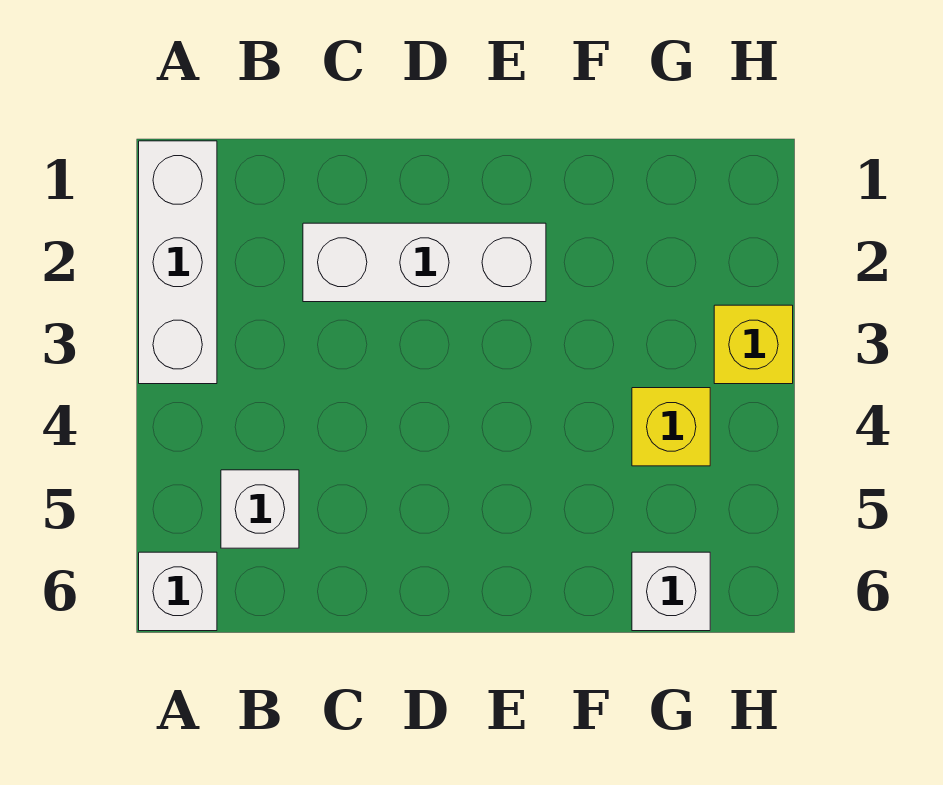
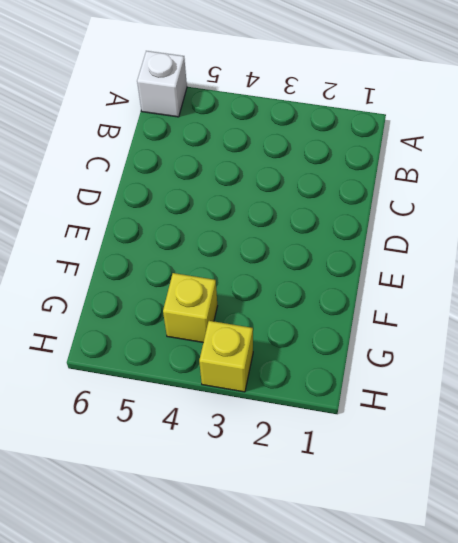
none -> white 1x3 brick [139,141,217,384]
none -> white 1x1 brick [221,470,299,548]

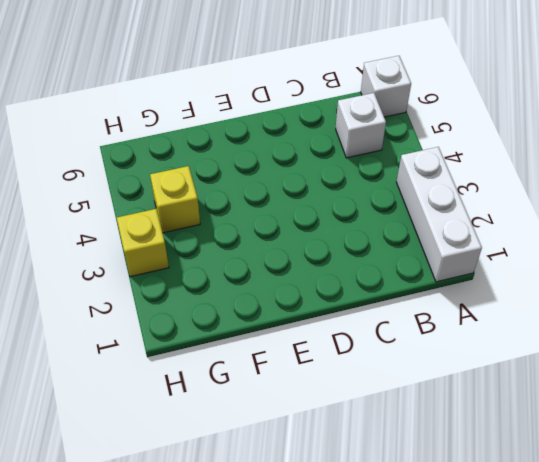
none -> white 1x3 brick [303,223,546,302]
none -> white 1x1 brick [632,552,710,631]

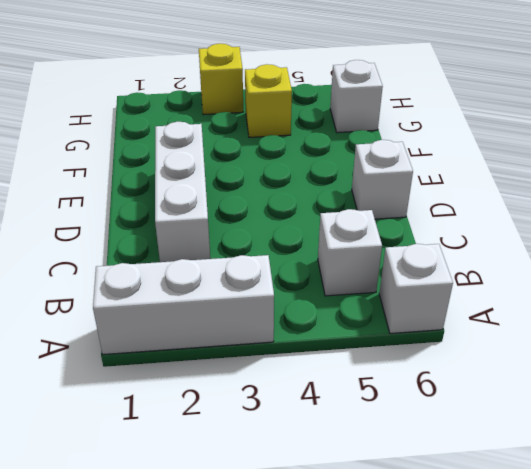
white 1x1 brick [352,140,413,219] -> none

